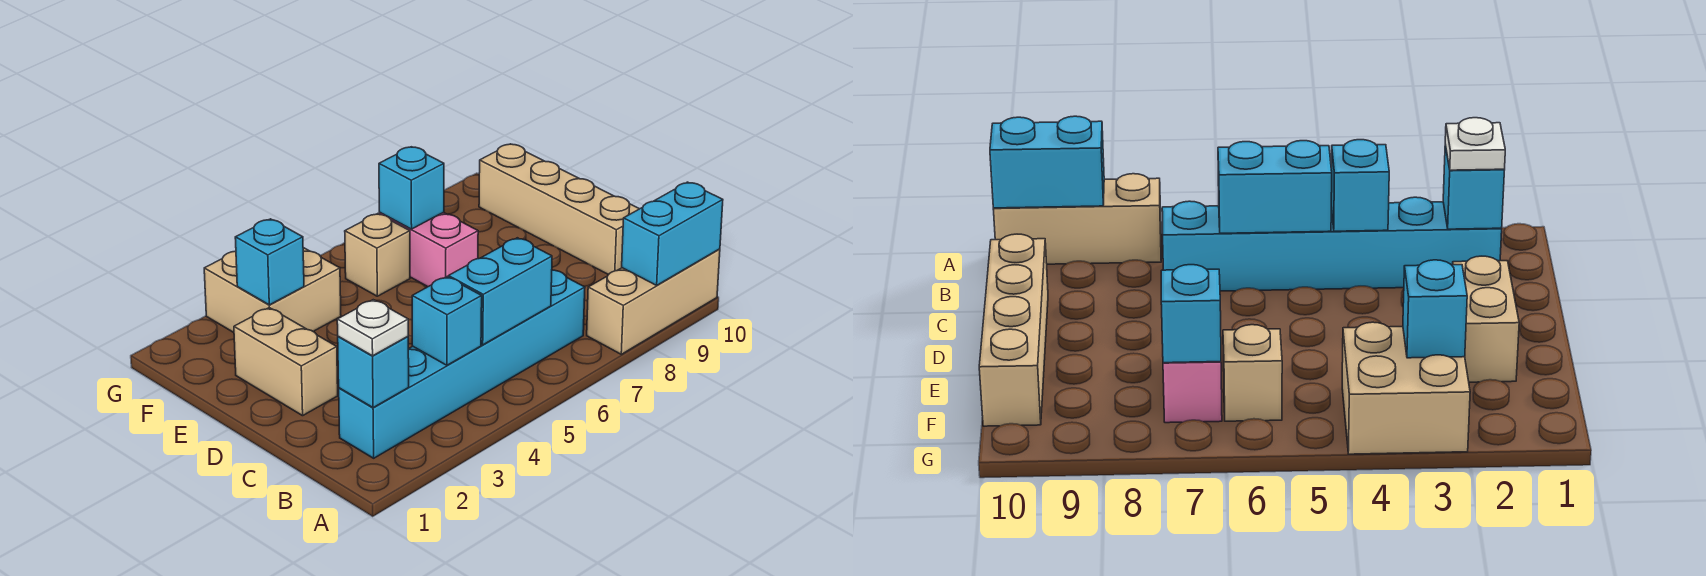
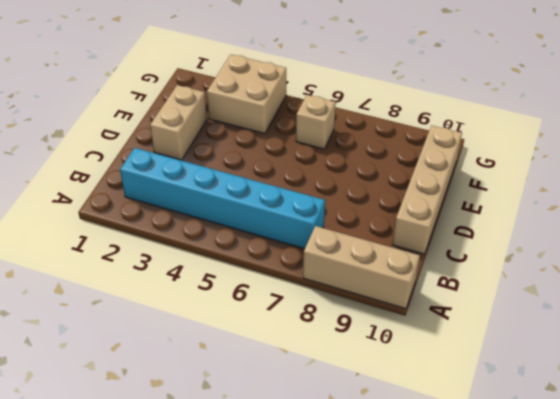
none -> pink 1x2 brick [379,212,478,287]
none -> cyan 1x2 brick [622,182,723,285]
none -> cyan 1x1 brick [338,336,409,408]

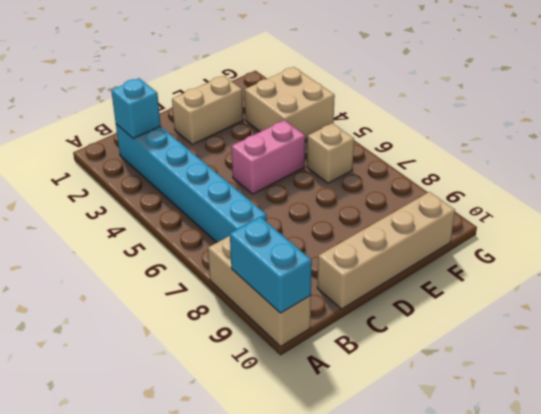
pink 1x2 brick [231,120,305,194] -> pink 1x2 brick moved to [379,212,478,287]
none -> cyan 1x1 brick [412,277,482,365]
none -> cyan 1x2 brick [448,238,552,345]
none -> cyan 1x1 brick [235,219,304,305]

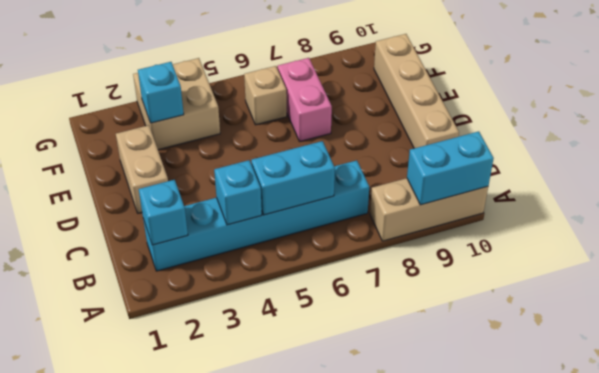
none -> cyan 1x1 brick [379,147,444,229]
none -> white 1x1 plate [337,300,408,356]

